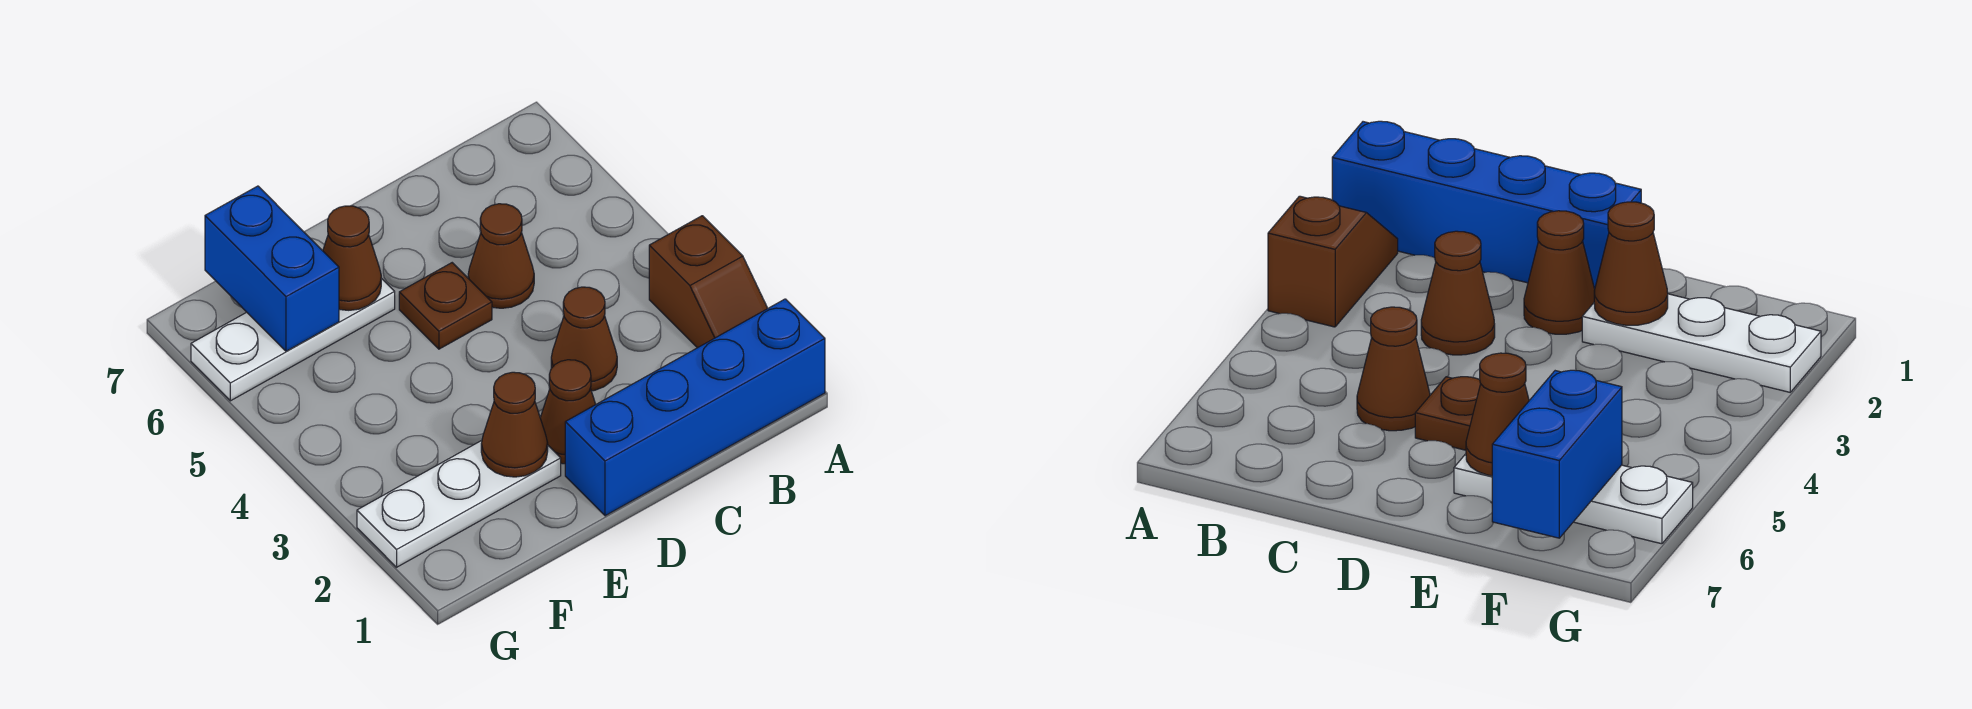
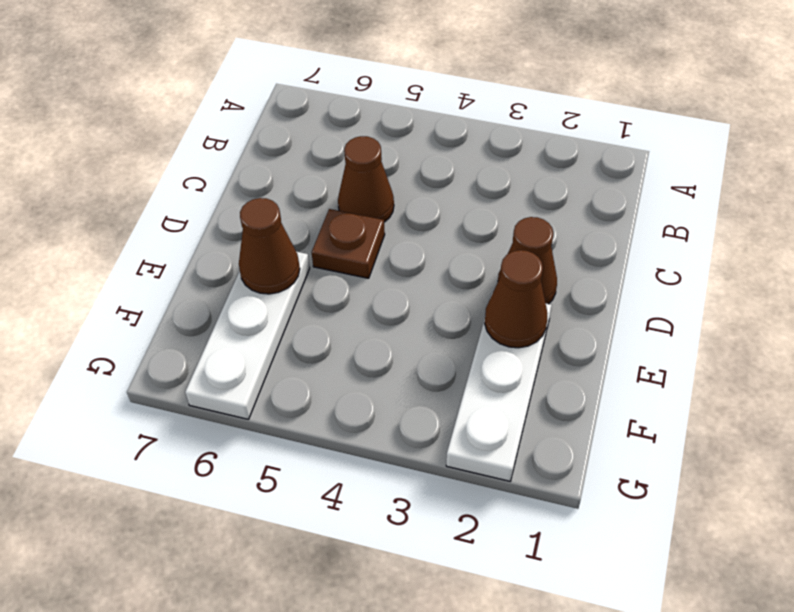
none -> blue 1x4 brick [565,299,825,516]
none -> brown 1x2 slope [649,216,768,348]

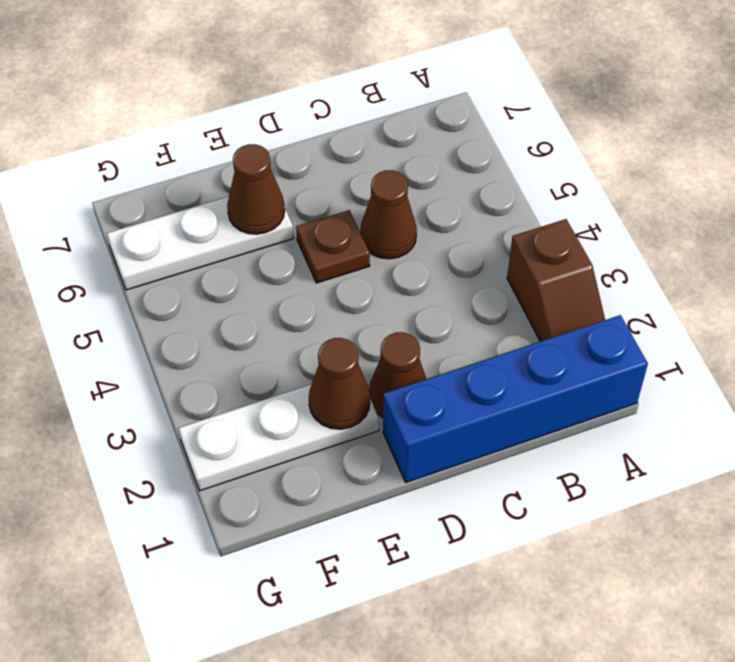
none -> brown 1x1 cone [551,287,617,391]
none -> blue 1x2 brick [205,186,339,351]

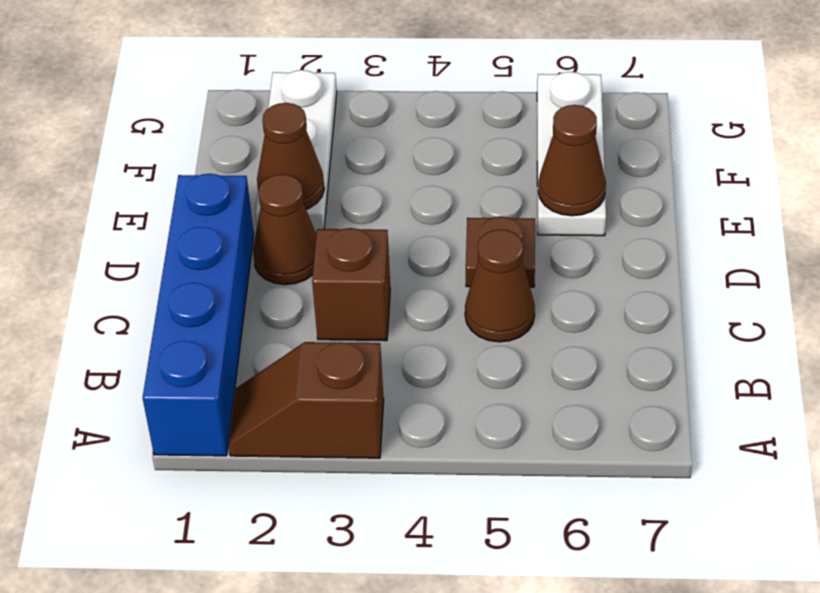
brown 1x1 brick [312,228,390,341] -> brown 1x1 cone [551,287,617,391]
none -> blue 1x2 brick [205,186,339,351]

